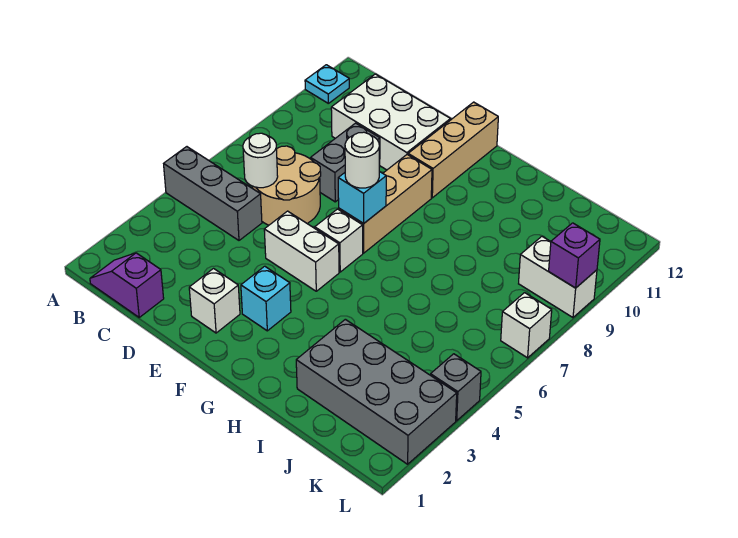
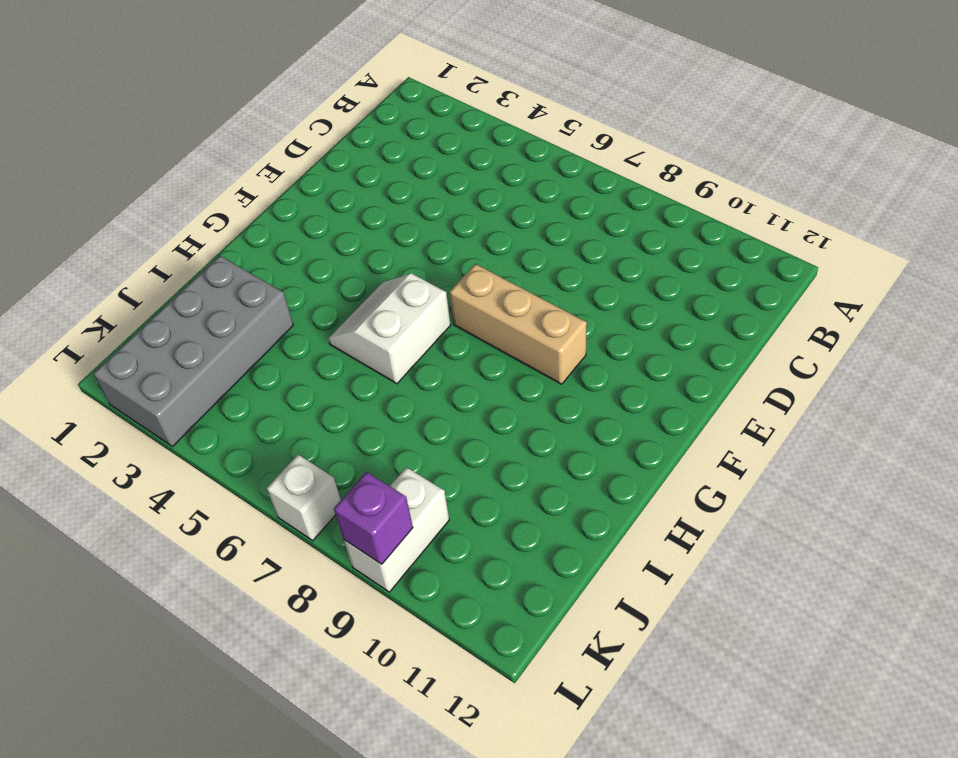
white 2x2 slope [328,273,451,384] -> none
none -> grey 1x3 brick [164,147,262,240]
none -> cyan 1x1 plate [305,65,349,103]
none -> purple 1x2 slope [90,253,164,317]

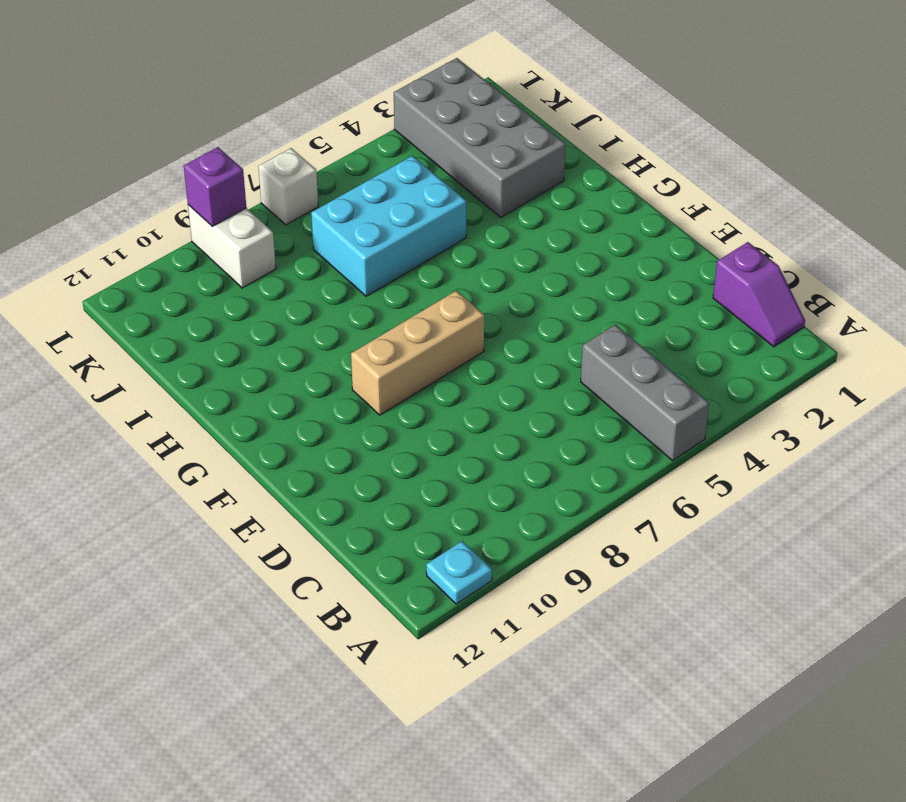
cyan 2x3 brick [311,156,467,296] -> none
none -> tan 2x2 round brick [252,146,321,225]
none -> white 2x3 brick [331,74,450,170]
none -> grey 1x2 brick [311,123,380,202]

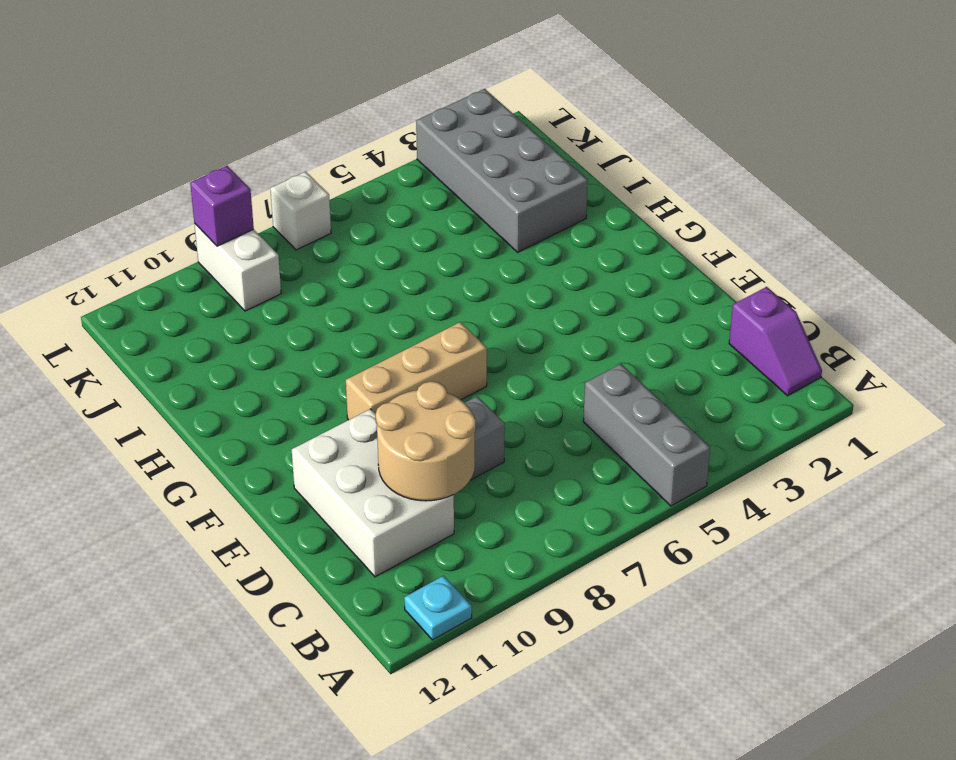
tan 2x2 round brick [376,381,476,501] -> tan 2x2 round brick moved to [252,146,321,225]
none -> white 1x1 brick [189,269,240,333]
none -> white 1x2 brick [264,211,339,291]
none -> cyan 1x1 brick [241,266,291,331]

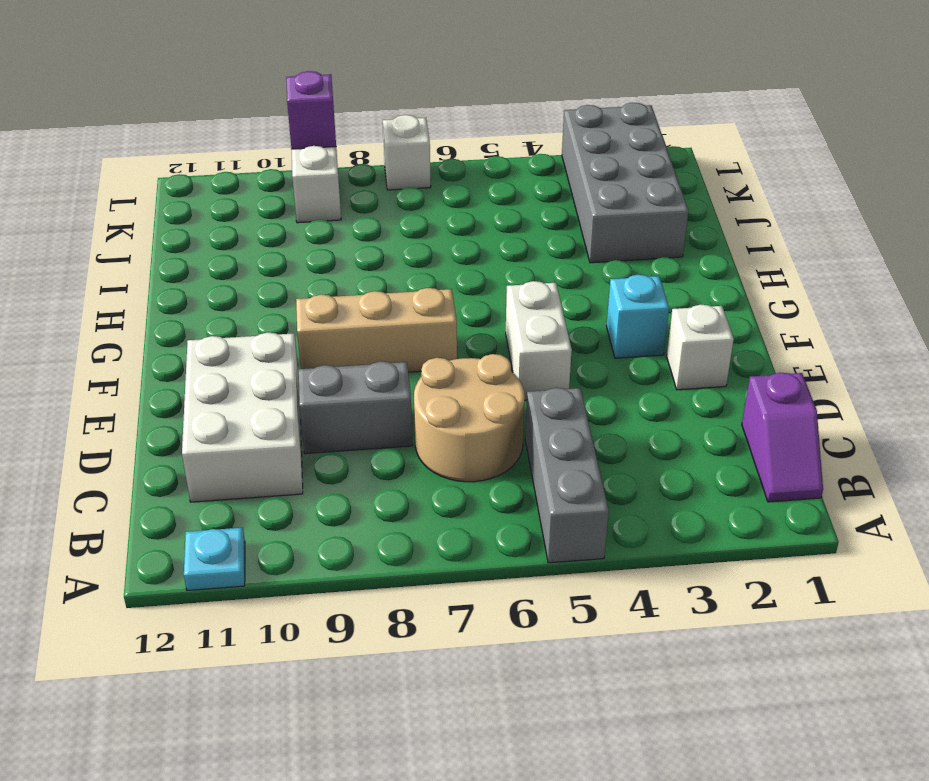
none -> white 1x1 brick [315,209,363,272]
none -> tan 1x3 brick [408,102,498,198]
none -> grey 1x1 brick [430,354,481,421]

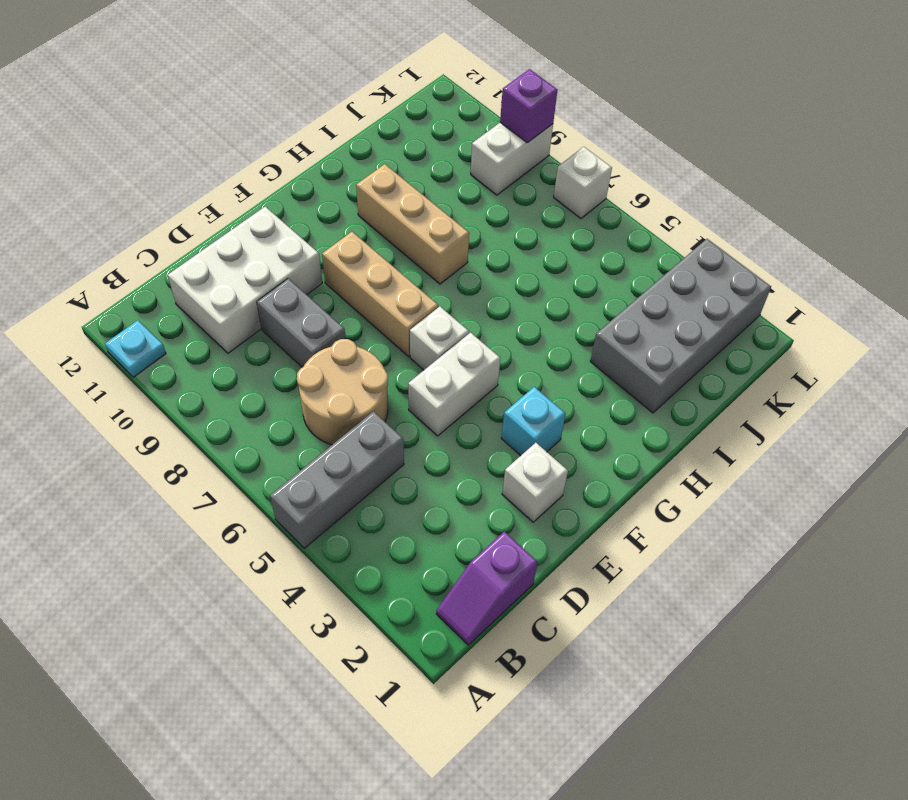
tan 1x3 brick [356,164,469,284] -> tan 1x3 brick moved to [408,102,498,198]
none -> grey 1x1 brick [430,354,481,421]
none -> white 1x1 round brick [243,133,278,188]
none -> cyan 1x1 brick [338,171,386,223]

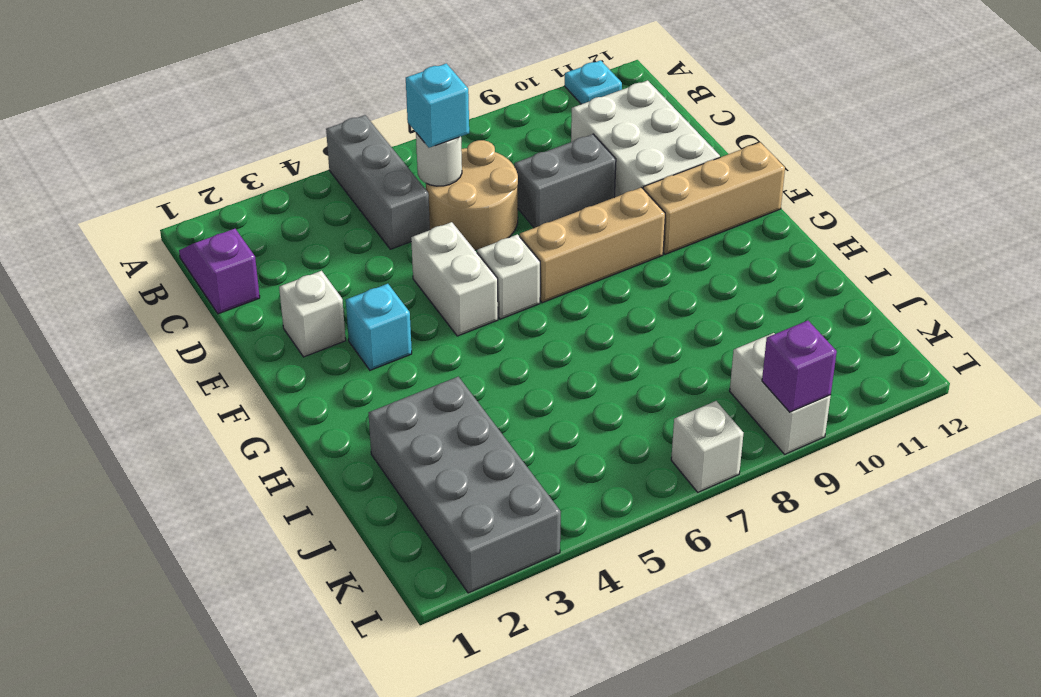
cyan 1x1 brick [406,63,469,148] -> cyan 1x1 brick moved to [338,171,386,223]
none -> grey 1x1 brick [430,354,481,421]
none -> white 1x1 round brick [345,132,379,188]

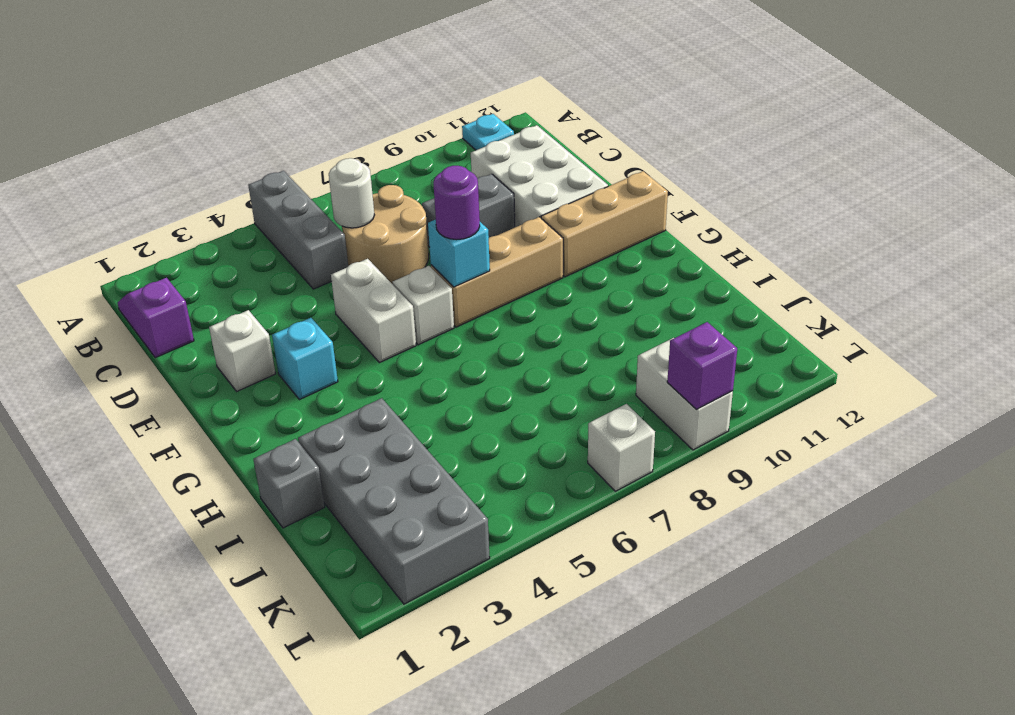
purple 1x1 round brick [433,166,480,240] -> white 1x1 round brick [345,132,379,188]
grey 1x1 brick [253,439,325,528] -> grey 1x1 brick moved to [430,354,481,421]

